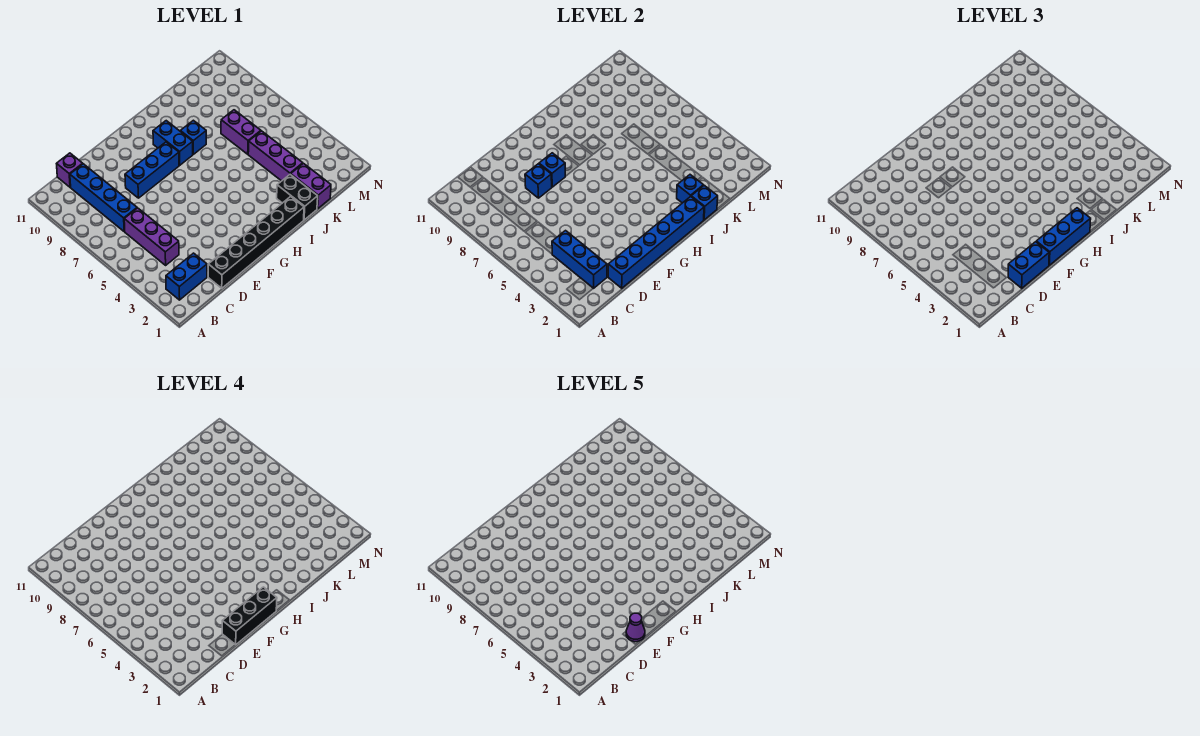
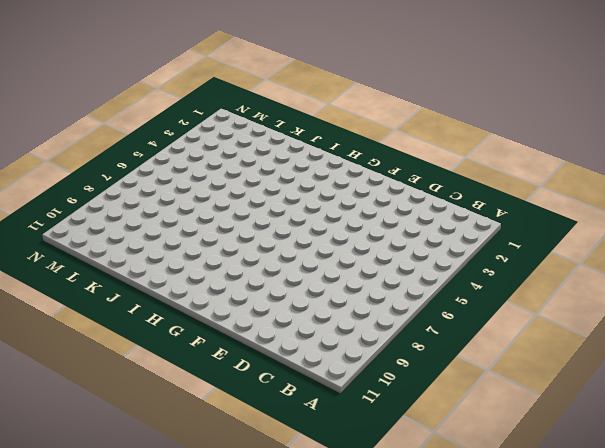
none -> blue 1x2 brick [166,253,207,300]
none -> purple 1x3 brick [124,208,179,265]
none -> blue 1x4 brick [70,164,137,232]

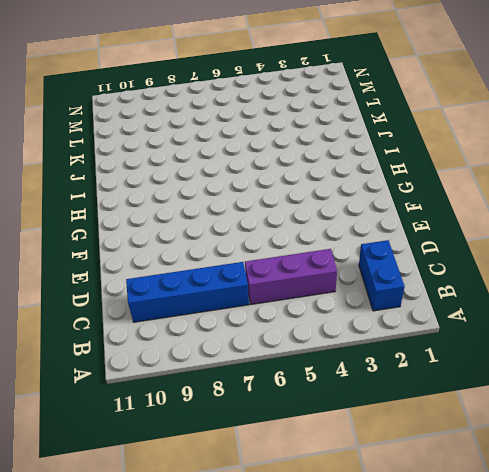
none -> purple 1x1 brick [57,153,83,187]
none -> black 1x6 brick [208,197,304,288]
none -> blue 1x3 brick [125,142,179,198]

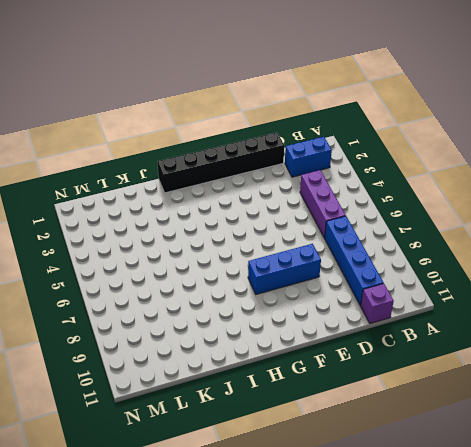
none -> blue 1x2 brick [153,121,193,165]
none -> blue 1x1 brick [180,120,206,154]
none -> black 1x2 brick [277,175,318,220]

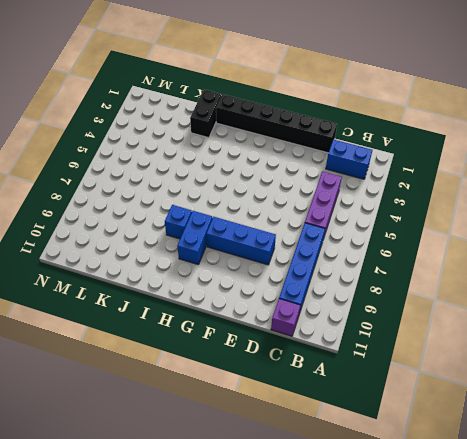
none -> purple 1x2 brick [291,164,331,209]
none -> purple 1x3 brick [248,131,303,181]
none -> purple 1x2 brick [221,110,261,154]

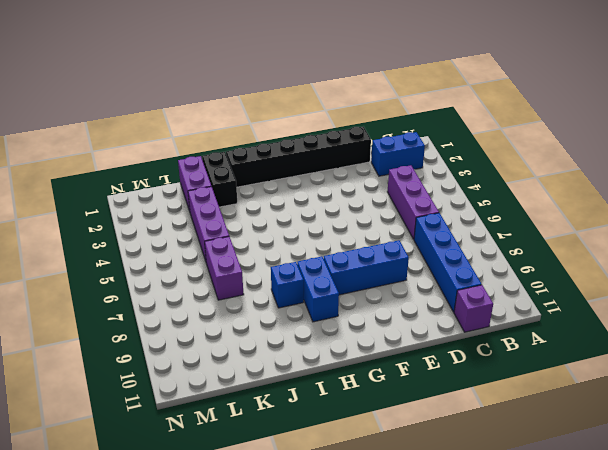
none -> blue 1x3 brick [552,231,607,288]
none -> blue 1x6 brick [608,196,704,288]
none -> blue 1x1 brick [525,164,552,198]

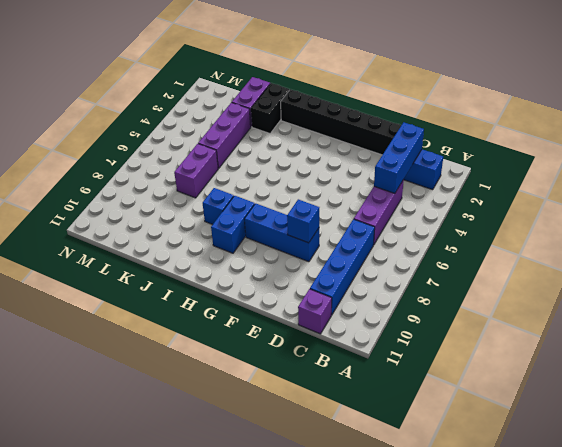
none -> blue 1x6 brick [608,196,704,288]
none -> blue 1x1 brick [539,153,565,187]
none -> blue 1x1 brick [691,185,718,220]

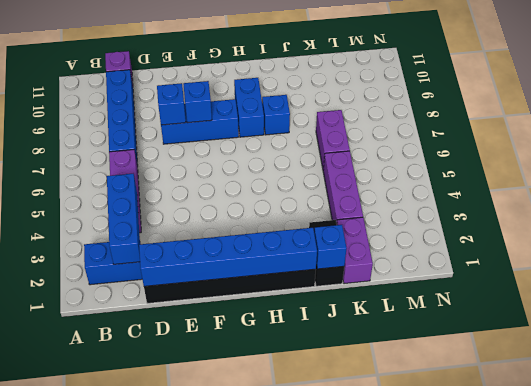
none -> blue 1x1 brick [677,175,703,203]
none -> blue 1x2 brick [1008,242,1049,288]
none -> blue 1x3 brick [1036,208,1091,265]

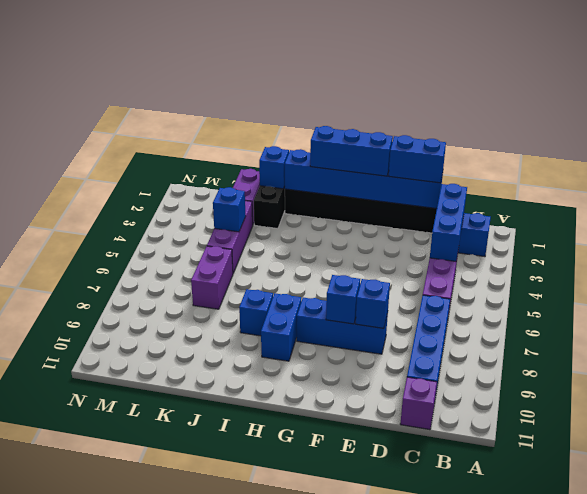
blue 1x1 brick [213,187,246,232] -> blue 1x1 brick moved to [677,175,703,203]
none -> black 1x3 brick [222,587,277,645]
none -> purple 1x1 cone [626,613,645,642]

